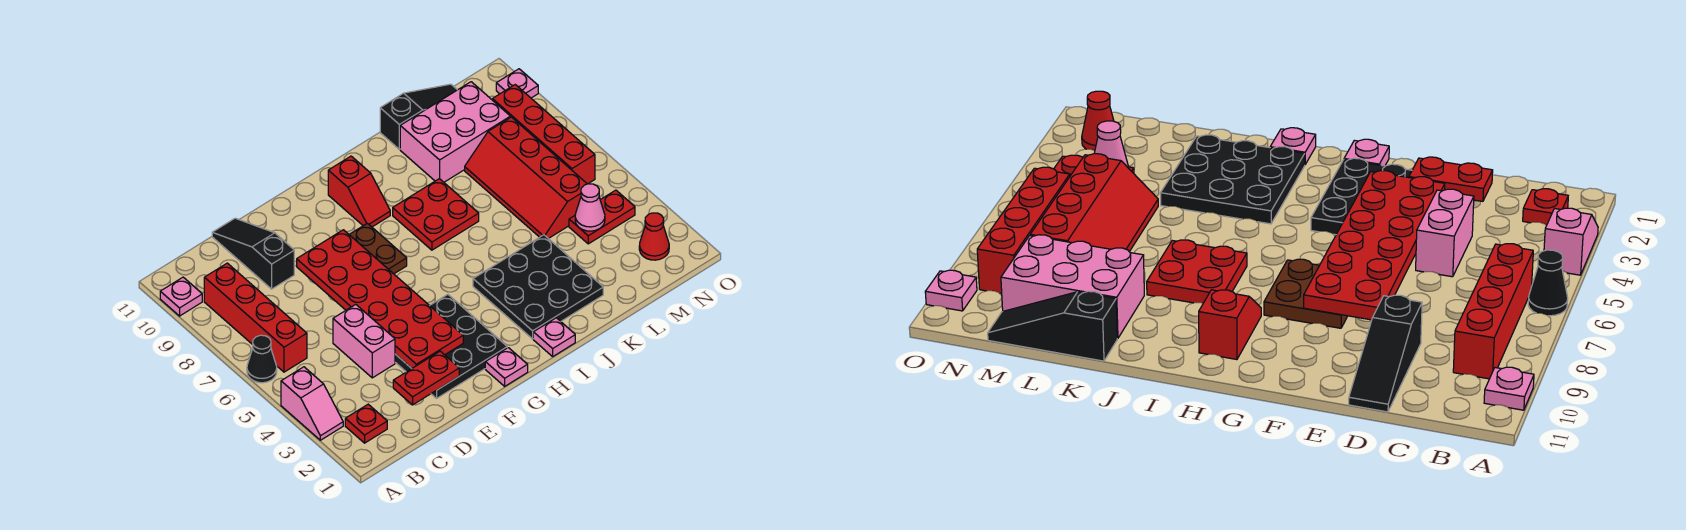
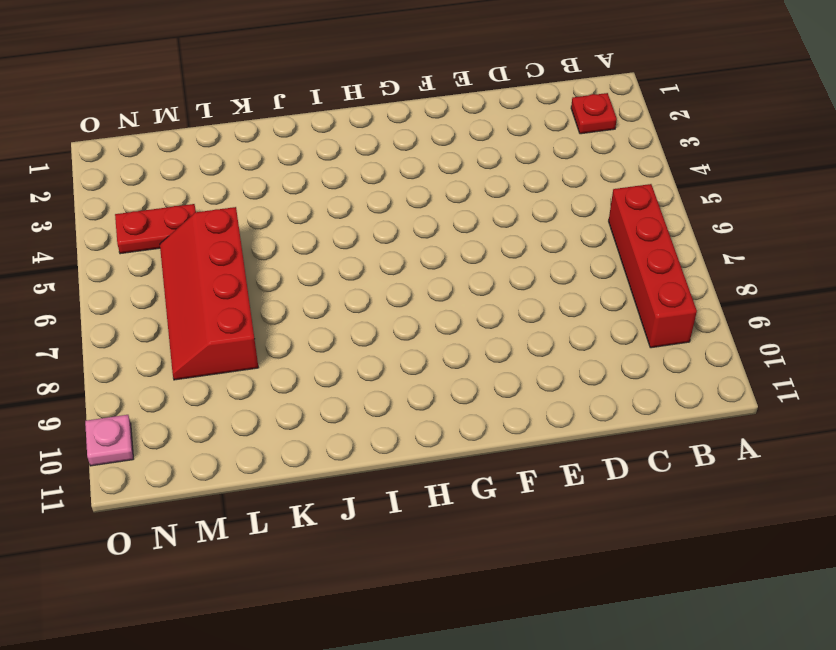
red 2x4 slope [160,207,259,380] -> red 2x4 slope turned to [465,117,587,239]
none -> pink 1x2 slope [281,367,343,440]
none -> black 1x1 cone [247,335,277,383]
none -> pink 1x1 plate [160,277,202,316]

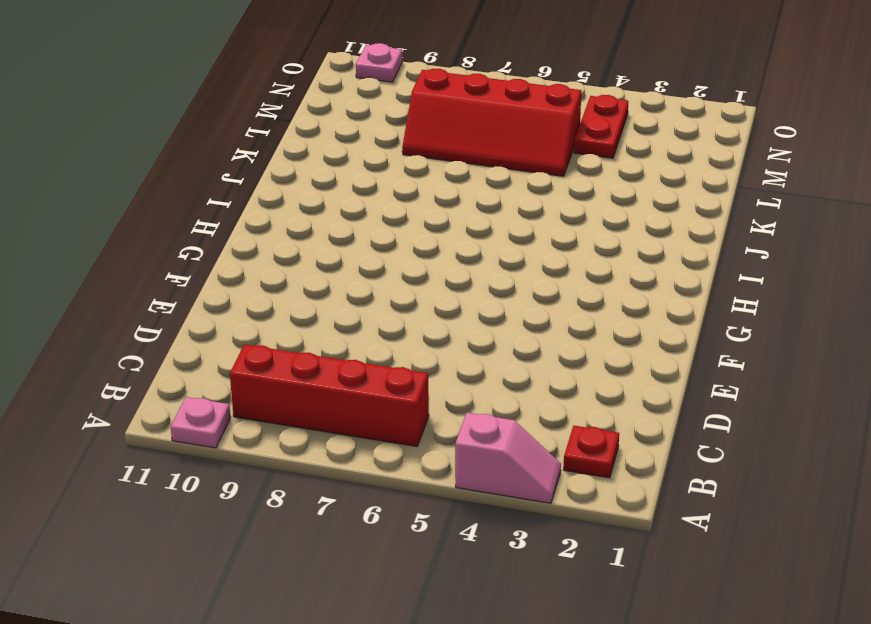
none -> black 1x1 cone [247,335,277,383]
none -> pink 1x2 brick [333,304,395,378]
none -> black 1x3 slope [212,218,294,289]

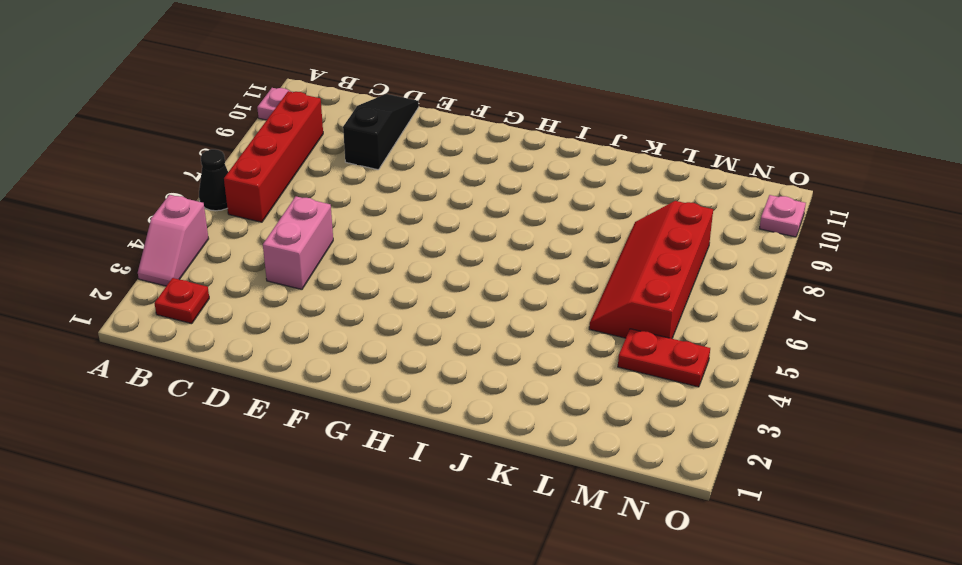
none -> black 3x3 plate [395,294,507,398]
none -> brown 2x2 plate [349,223,407,274]
none -> pink 1x1 plate [485,348,528,386]

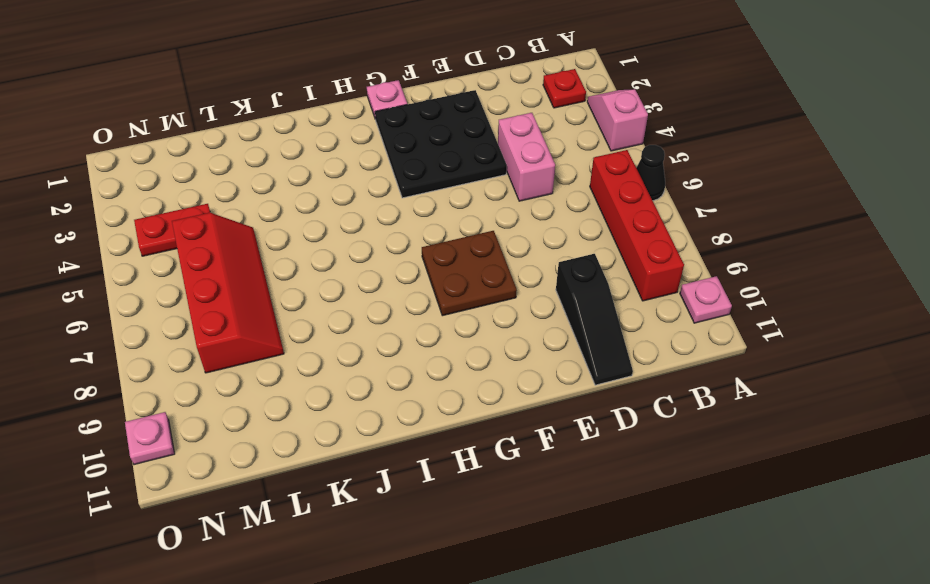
none -> red 1x2 slope [328,156,390,227]
none -> pink 1x1 plate [533,318,575,356]
none -> black 3x3 plate [473,235,603,339]

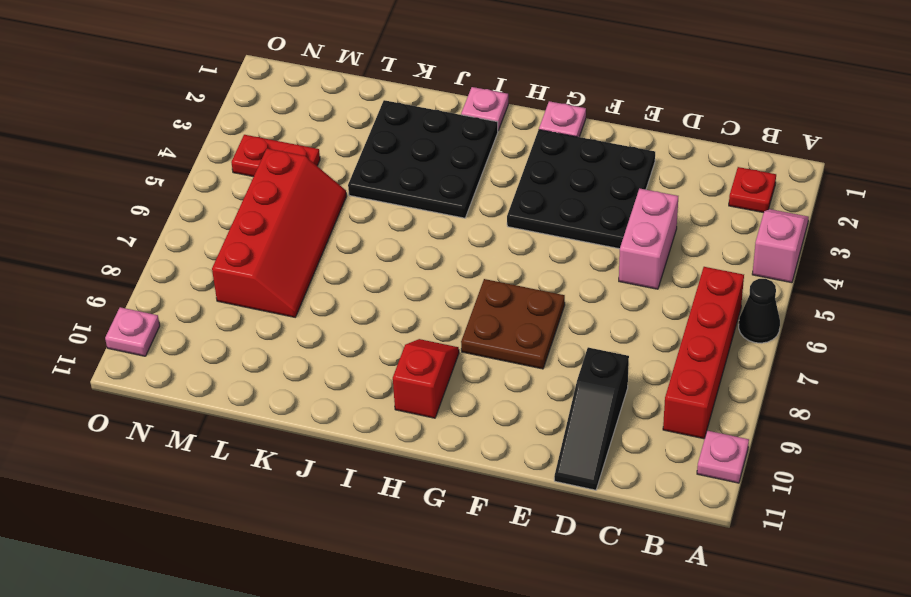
none -> red 2x2 plate [393,179,479,250]
none -> pink 2x3 brick [400,82,510,182]
none -> black 1x3 slope [380,84,457,149]

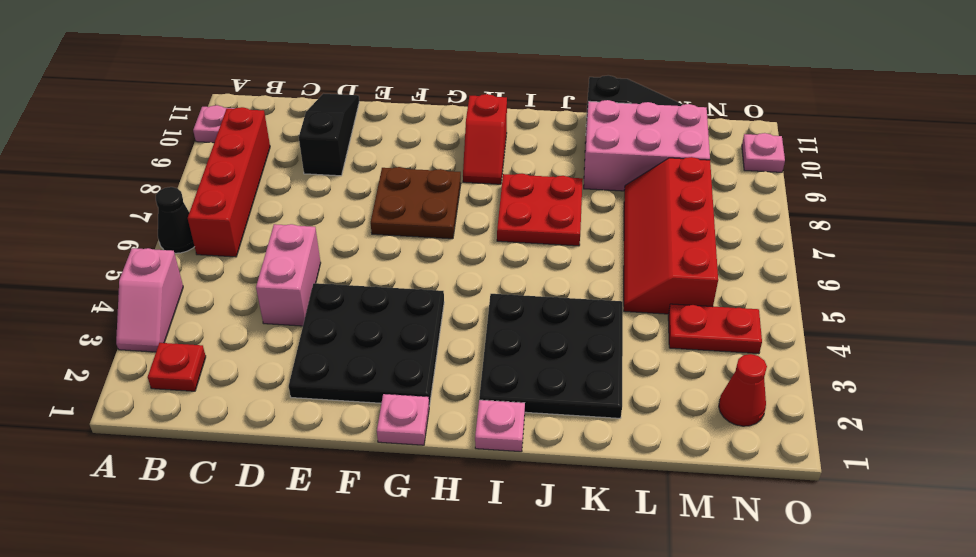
none -> red 1x4 brick [492,85,595,184]
none -> red 1x2 plate [393,351,459,405]
none -> red 2x6 plate [297,230,463,368]

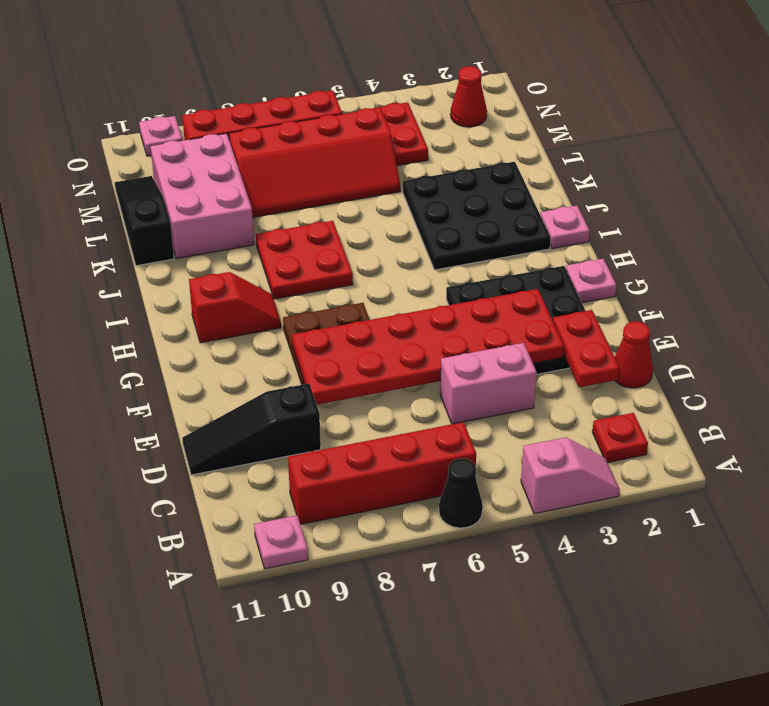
red 1x1 cone [615,321,653,388] -> none
none -> pink 1x1 cone [575,184,605,231]

